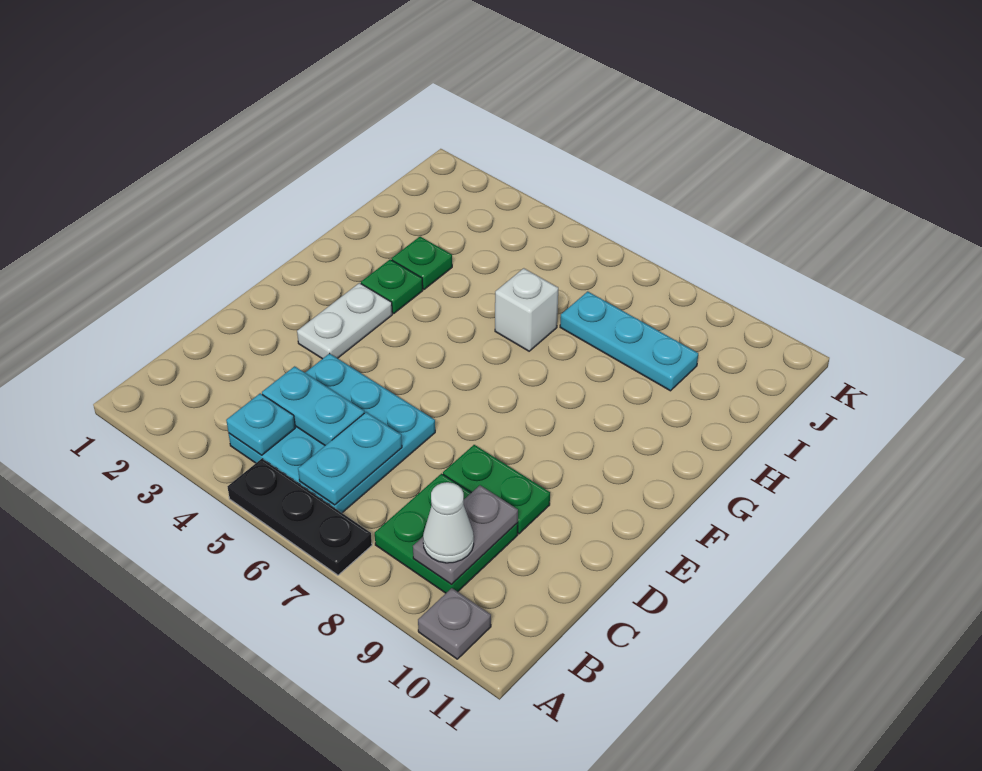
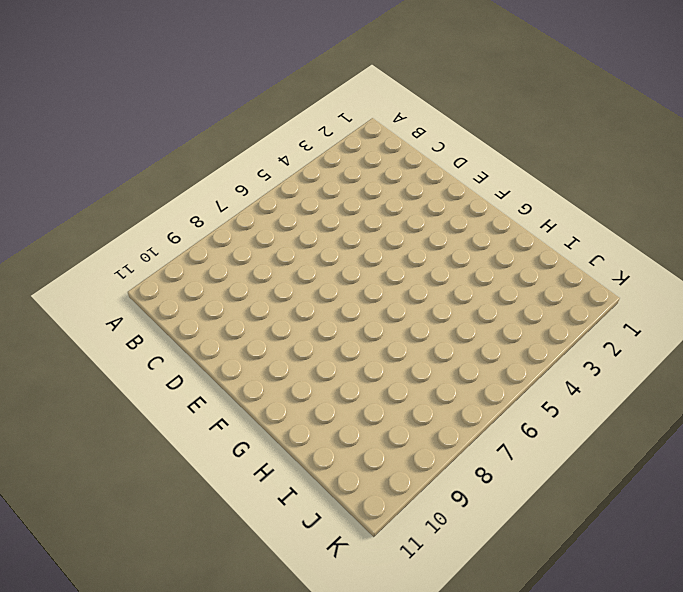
none -> black 1x3 plate [228,459,372,575]
none -> grey 1x1 plate [418,588,491,659]
none -> cyan 3x3 plate [229,353,435,513]

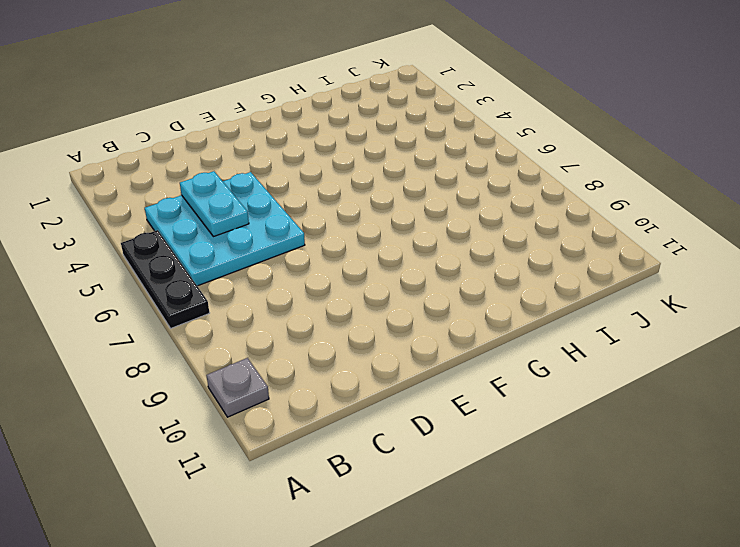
none -> green 2x2 plate [375,474,518,593]
none -> green 1x2 plate [443,445,550,534]
none -> white 1x2 plate [297,283,392,359]

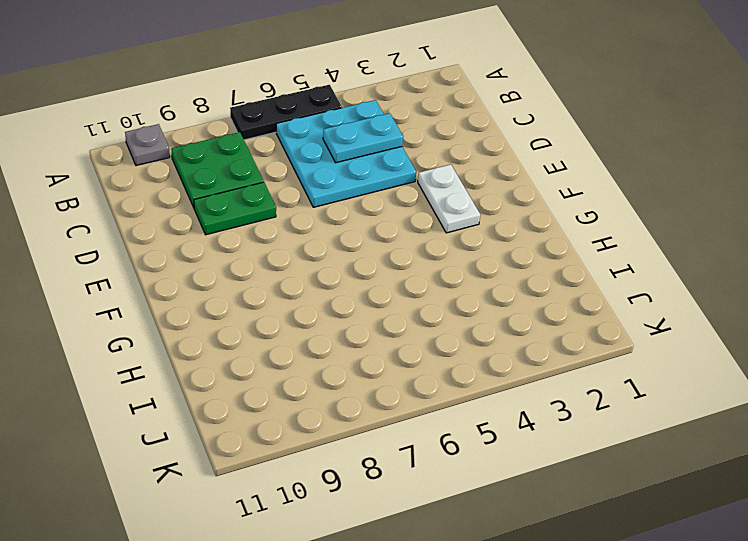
none -> green 1x1 plate [361,259,423,313]
none -> green 1x1 plate [392,237,452,289]
none -> white 1x1 brick [495,268,558,351]

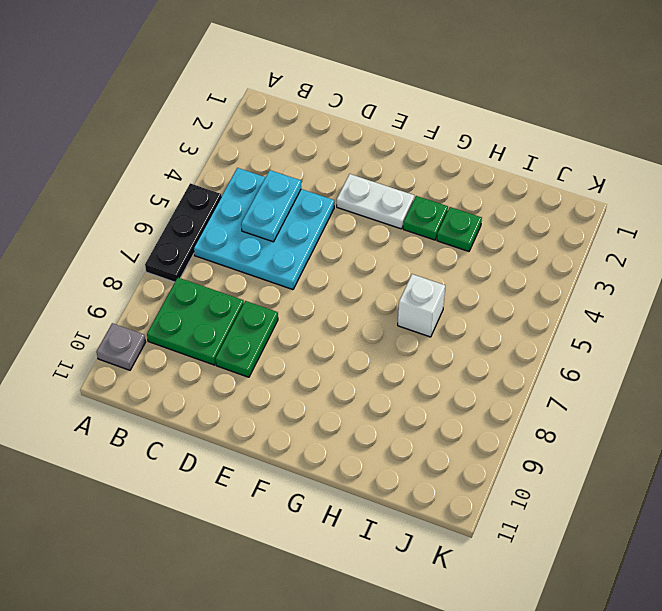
none -> cyan 1x3 plate [560,292,698,391]
none -> cyan 1x1 plate [226,393,295,455]
none -> cyan 1x2 plate [298,412,402,505]

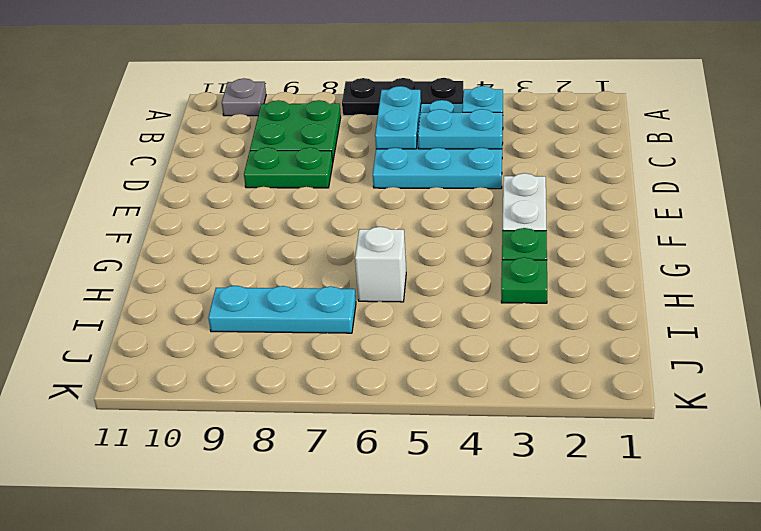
none -> grey 1x2 plate [413,485,518,585]
none -> white 1x1 cone [423,482,474,563]

